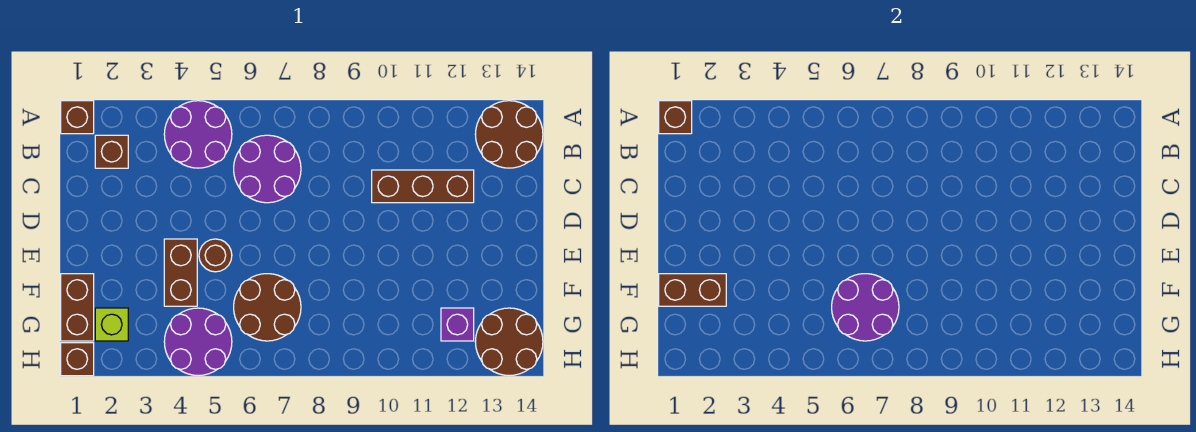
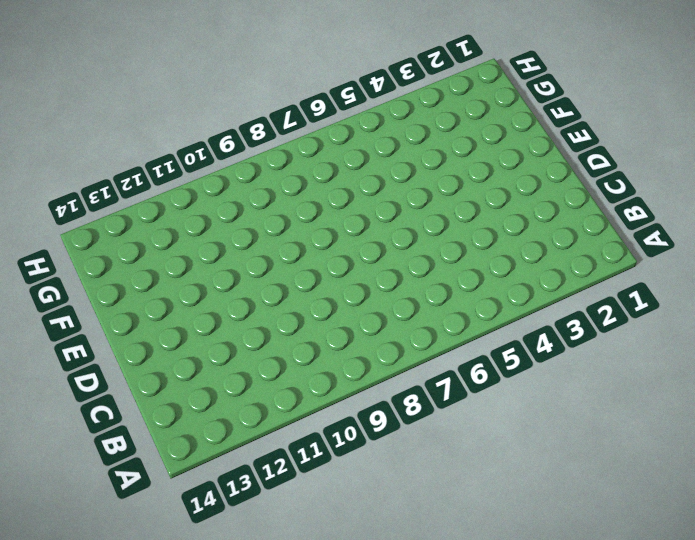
none -> brown 1x1 brick [61,101,94,134]
none -> purple 2x2 round brick [164,101,232,168]
none -> brown 2x2 round brick [475,101,543,168]

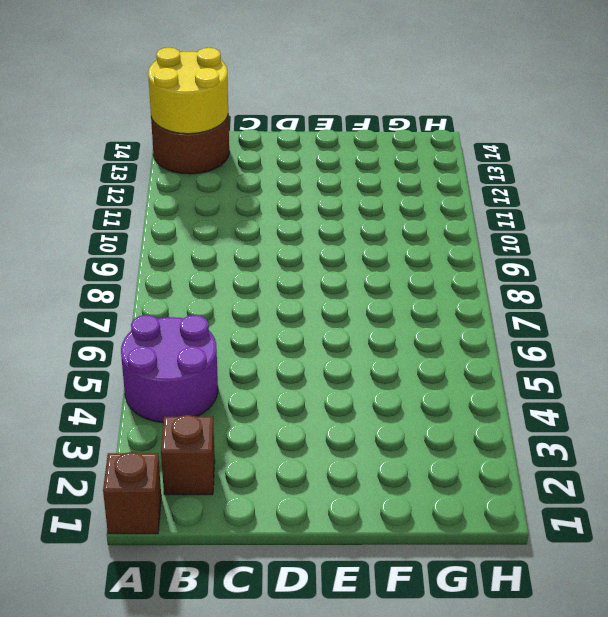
yellow 2x2 round brick [148,48,228,134] -> none
none -> purple 2x2 round brick [234,135,301,203]
none -> brown 1x3 brick [372,170,474,203]
none -> brown 1x2 brick [164,239,197,306]

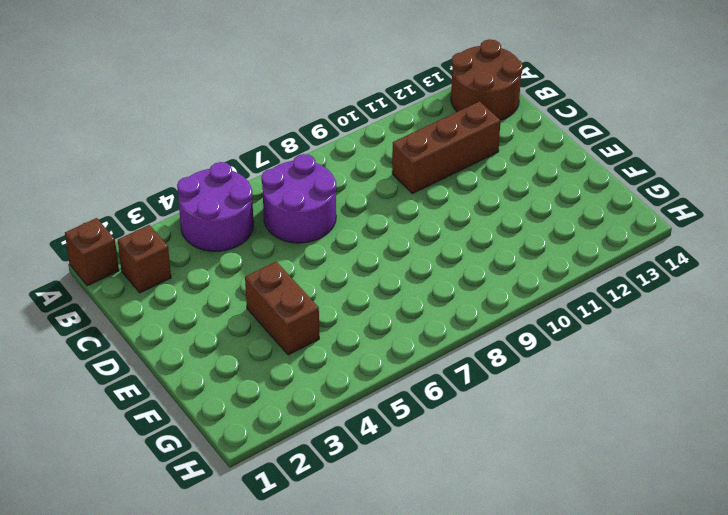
none -> brown 1x1 round brick [199,239,232,272]
none -> brown 1x2 brick [61,274,94,341]
none -> brown 2x2 round brick [234,274,301,341]

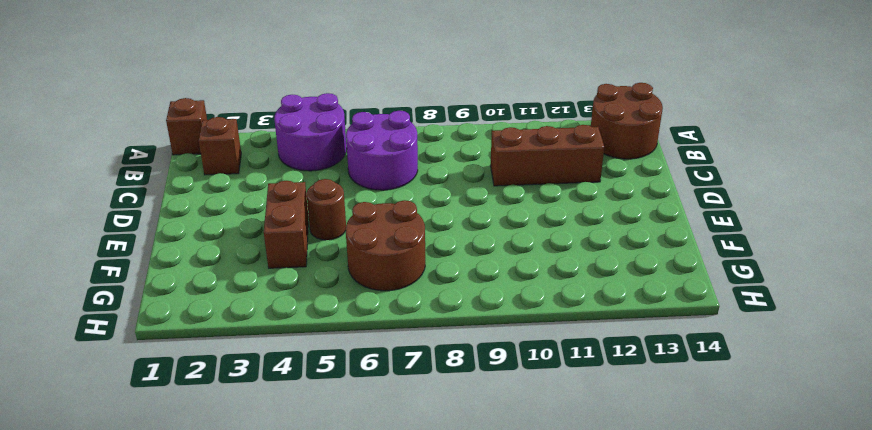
none -> brown 1x2 brick [61,274,94,341]
none -> lime 1x1 brick [95,308,128,341]
none -> purple 2x2 round brick [164,308,232,376]

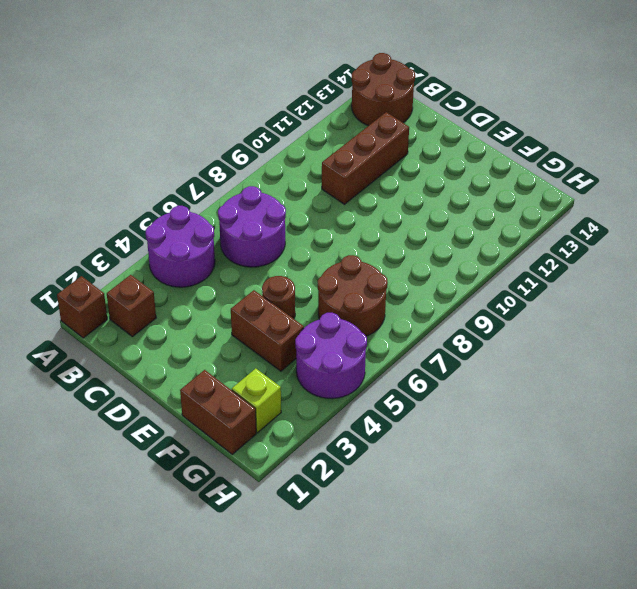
none -> purple 1x1 brick [441,308,474,341]
none -> brown 2x2 round brick [475,308,543,376]
none -> brown 1x1 brick [61,343,94,376]

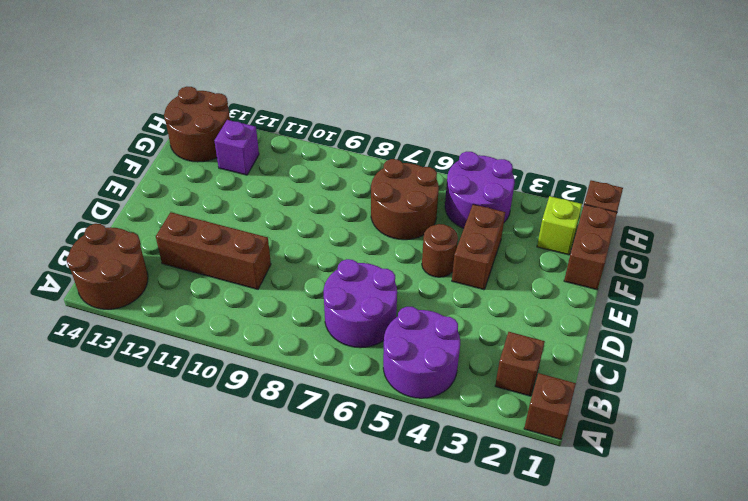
none -> brown 1x1 brick [659,101,692,134]
none -> brown 1x2 brick [659,274,726,306]
none -> purple 2x2 round brick [832,274,899,341]

